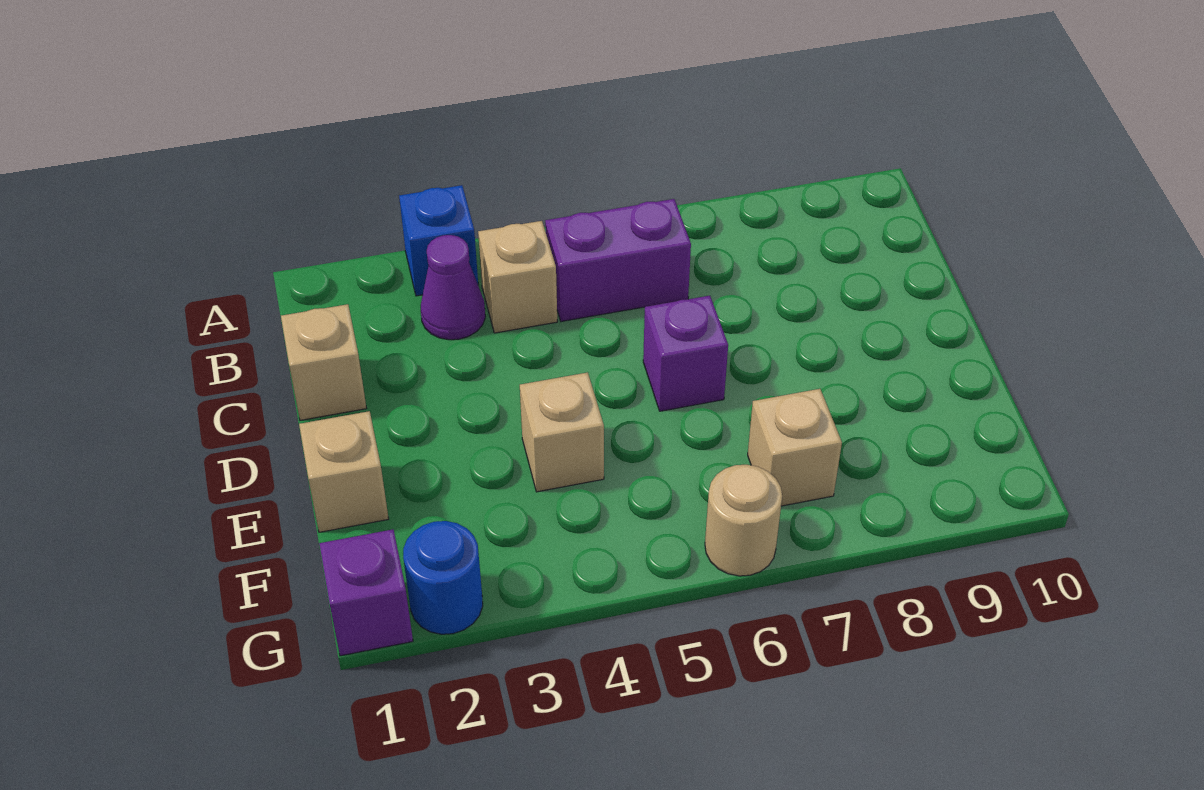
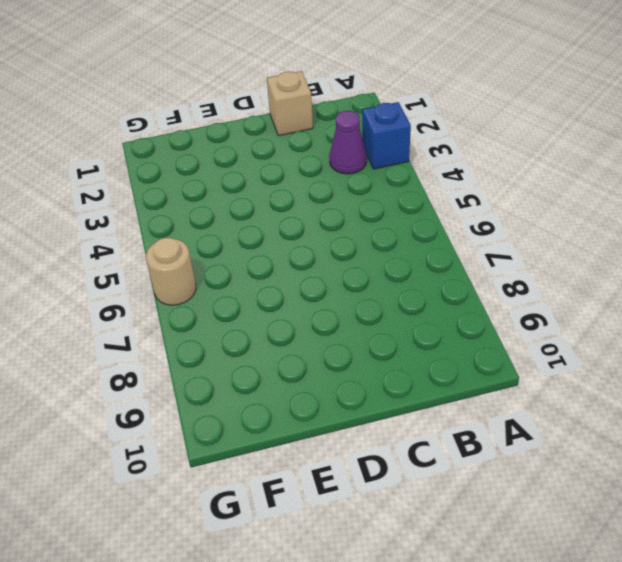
none -> tan 1x1 brick [478,221,557,333]
none -> purple 1x2 brick [545,199,691,322]
none -> purple 1x1 brick [643,296,728,411]

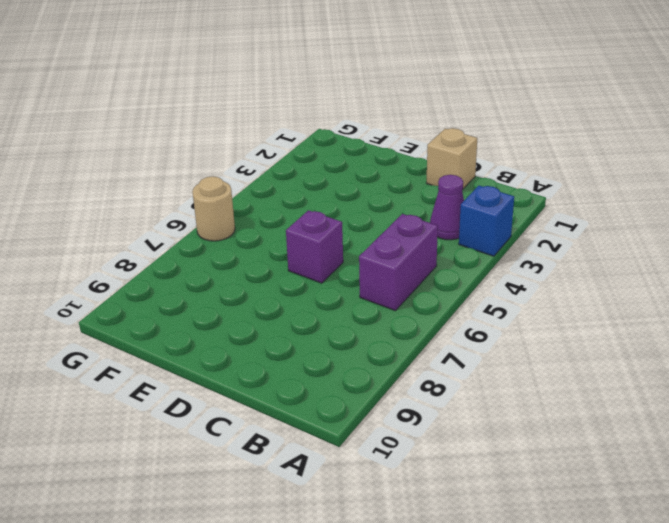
none -> tan 1x1 brick [478,221,557,333]
none -> tan 1x1 brick [299,411,389,532]
none -> tan 1x1 brick [520,372,604,492]

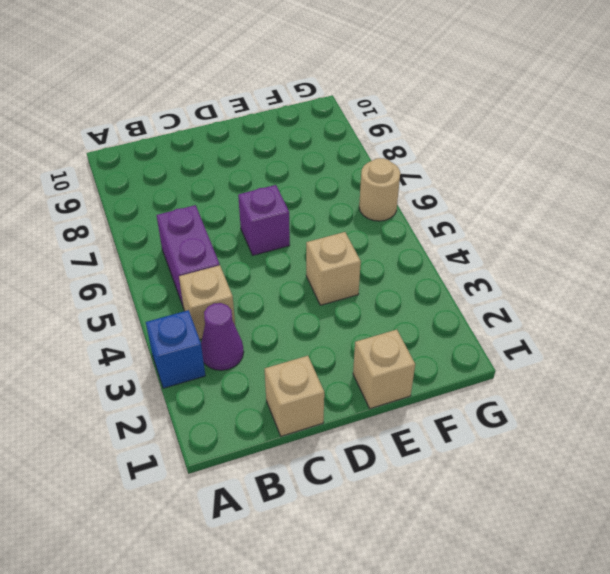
none -> tan 1x1 brick [748,389,842,506]
none -> purple 1x1 brick [319,529,413,656]
none -> blue 1x1 round brick [403,521,483,634]

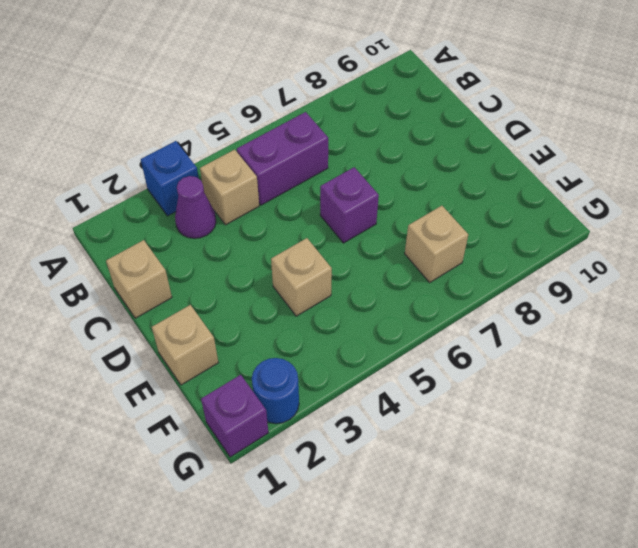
none -> tan 1x1 round brick [705,465,782,576]

